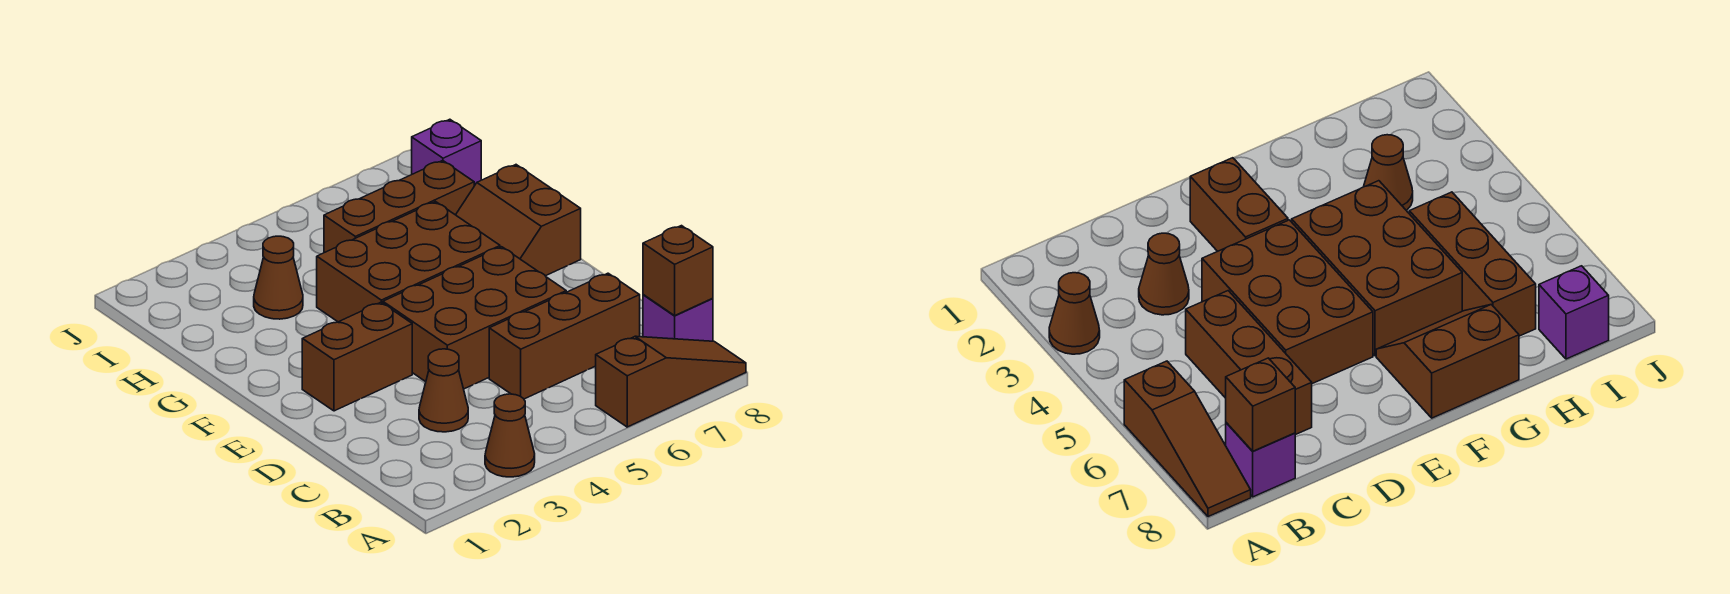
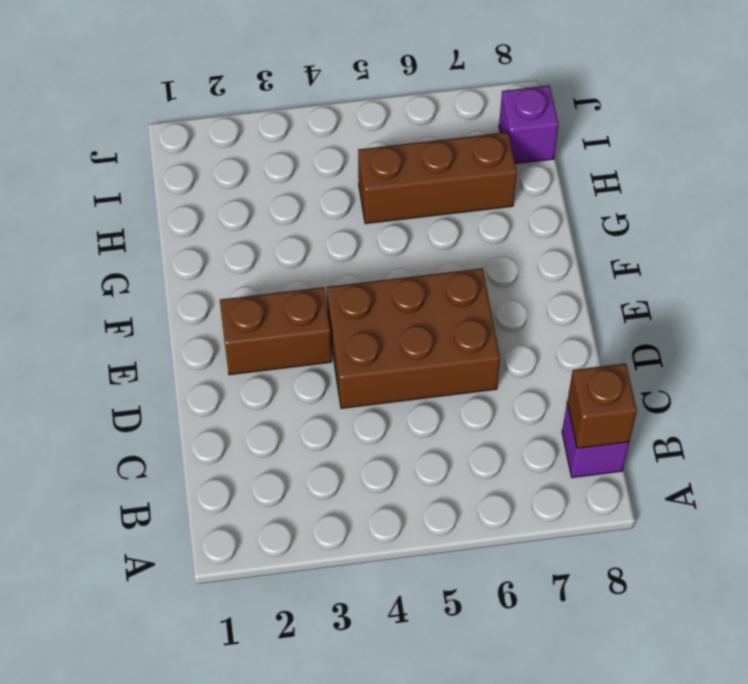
none -> brown 1x1 cone [485,394,535,477]
none -> brown 1x3 slope [596,336,746,427]
none -> brown 1x1 cone [419,349,468,432]

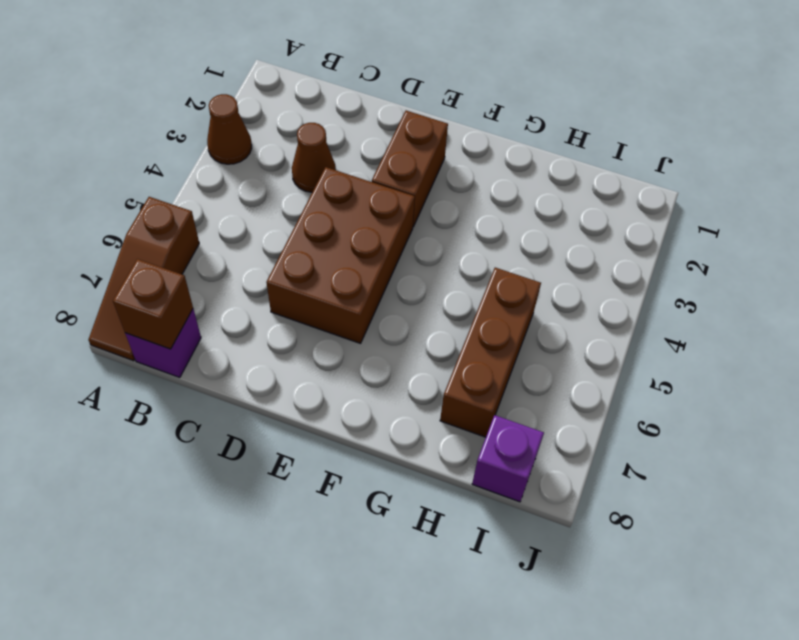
none -> brown 1x3 brick [489,273,640,399]
none -> brown 2x3 brick [317,202,500,322]
none -> brown 2x2 slope [456,165,581,276]

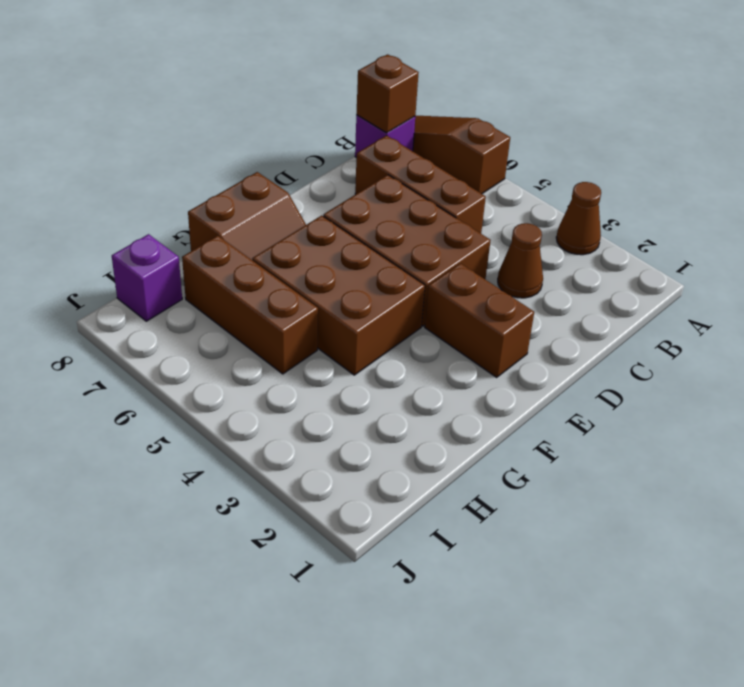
none -> brown 1x1 cone [254,236,303,319]

